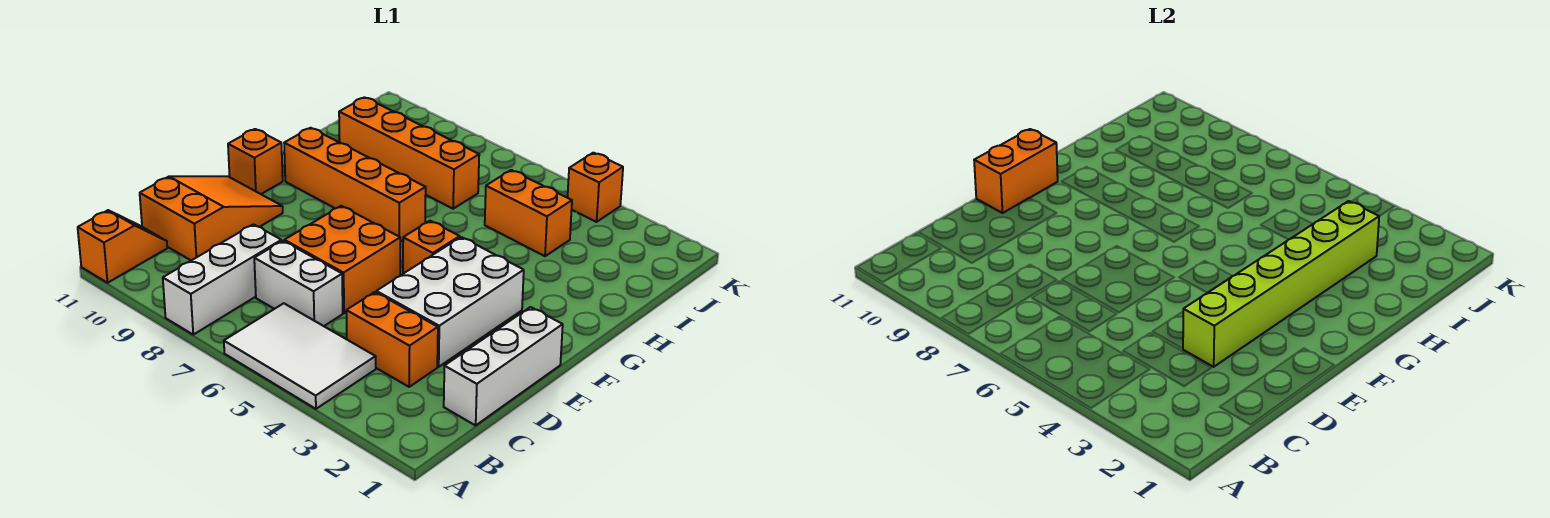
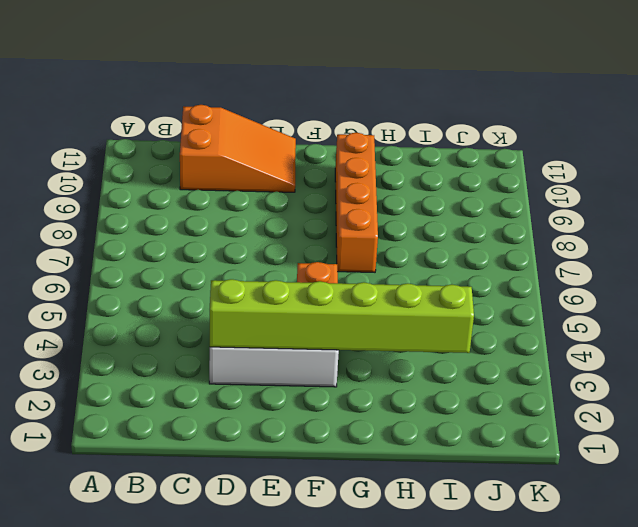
none -> white 2x3 tile [224,303,376,409]
none -> white 1x3 brick [163,224,281,335]
none -> orange 1x2 slope [78,210,167,283]

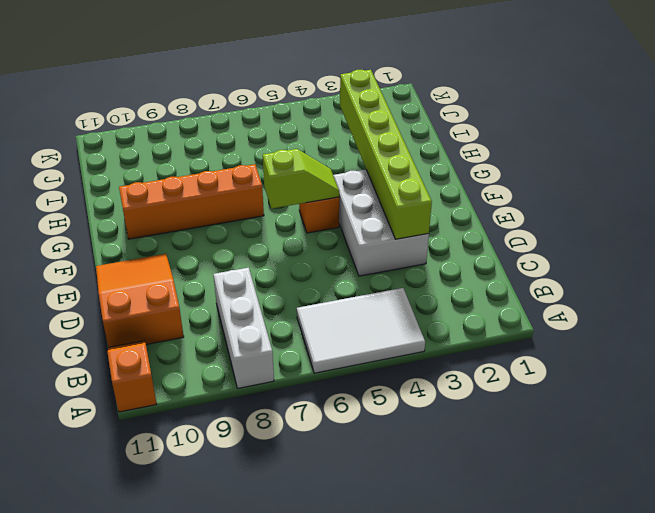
lime 1x2 slope [263,149,339,209] -> none
none -> white 1x3 brick [444,307,563,425]
none -> orange 1x2 brick [346,292,438,387]
none -> white 1x2 brick [254,241,343,326]

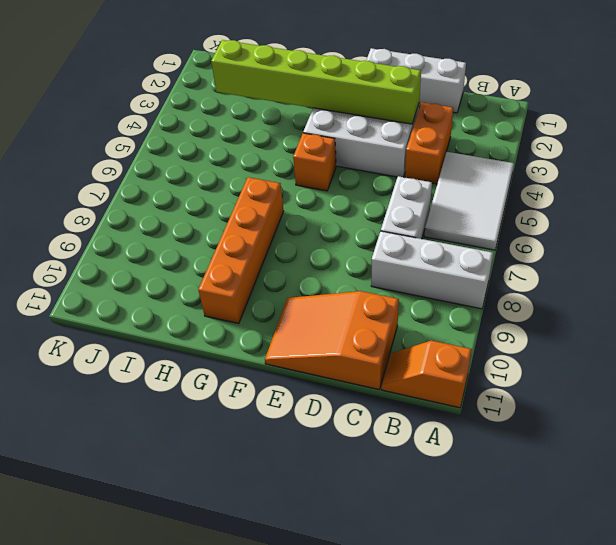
none -> orange 2x2 brick [284,206,400,313]
none -> orange 1x1 brick [228,129,283,194]
none -> orange 1x2 brick [485,170,572,256]

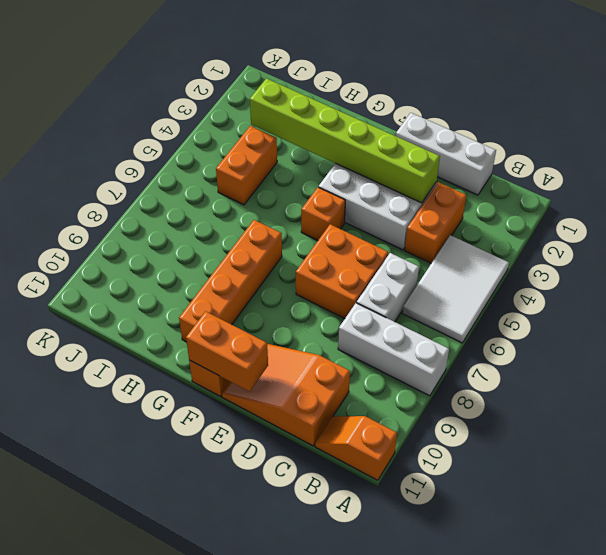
none -> orange 1x4 brick [339,97,479,209]
none -> orange 1x1 brick [568,153,623,222]

